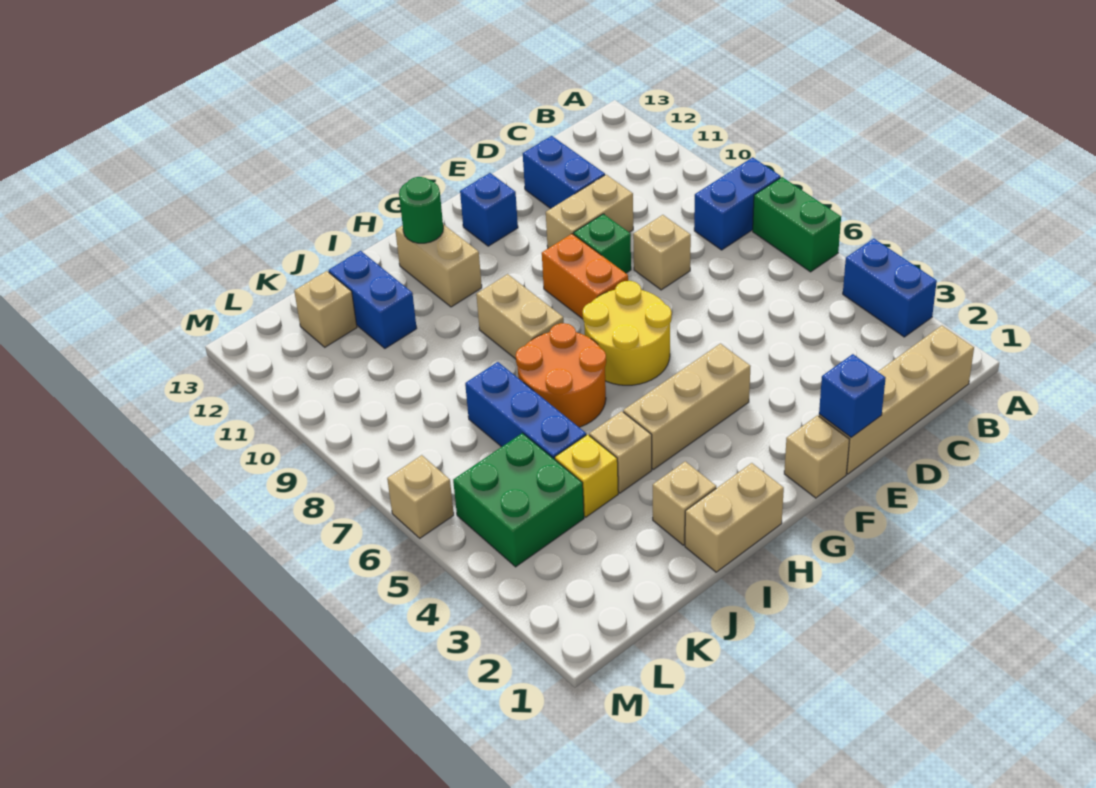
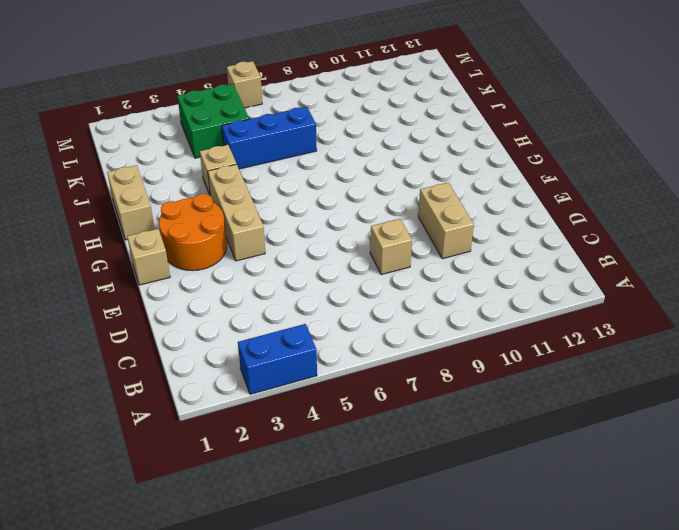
orange 2x2 round brick [159,194,227,271] -> orange 2x2 round brick moved to [516,323,606,427]
none -> green 1x2 brick [753,177,841,272]
none -> blue 1x2 brick [694,157,781,250]
none -> tan 1x4 brick [819,326,974,474]

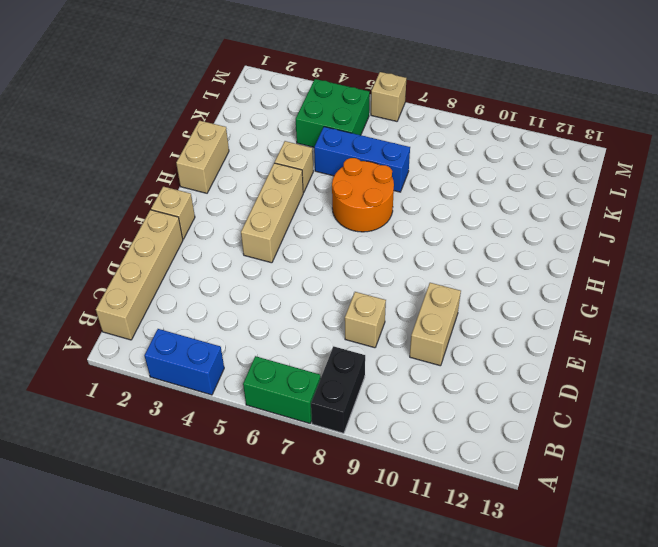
black 1x2 brick [311,346,365,433] -> blue 1x2 brick [694,157,781,250]
none -> blue 1x2 brick [523,136,605,208]
none -> green 1x1 brick [574,214,631,273]
none -> yellow 2x2 round brick [583,281,672,385]

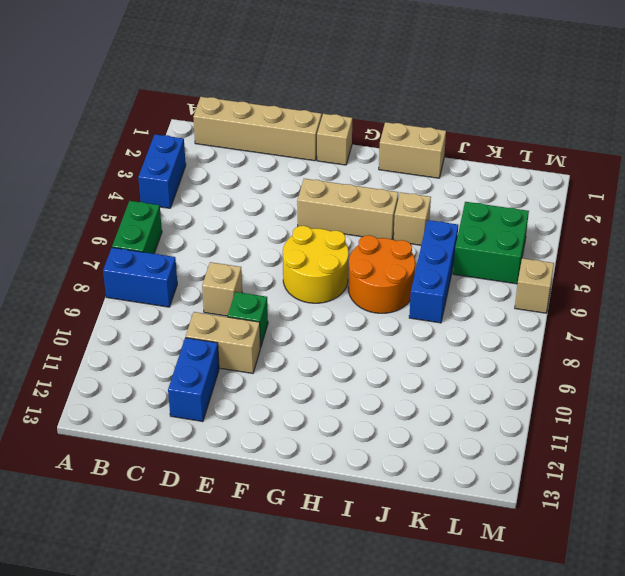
none -> orange 1x2 brick [542,234,628,319]
none -> blue 1x1 brick [460,173,518,246]
none -> tan 1x2 brick [476,274,564,359]

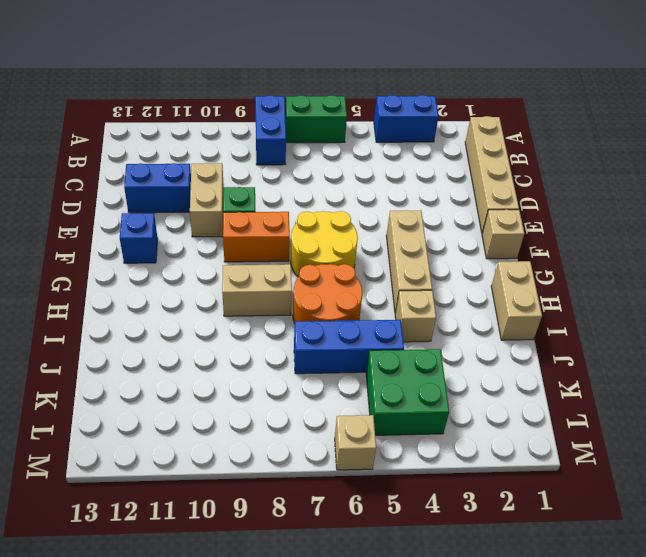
none -> tan 1x1 brick [633,215,691,290]
none -> tan 1x2 brick [395,224,482,307]
none -> tan 1x1 brick [653,461,716,545]

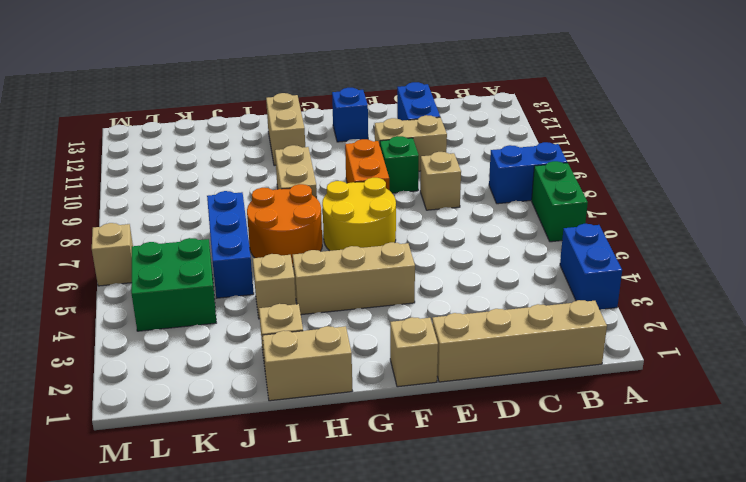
none -> yellow 1x1 brick [555,435,618,517]
none -> blue 1x2 brick [329,251,417,348]
none -> tan 1x1 brick [294,271,357,347]

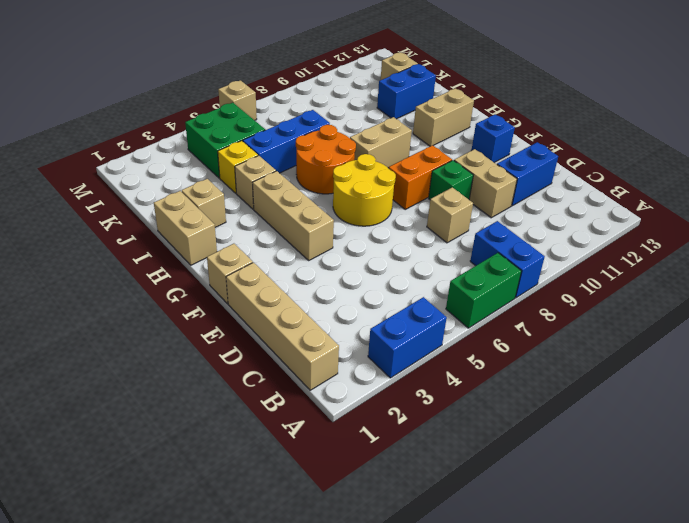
none -> blue 1x1 brick [819,354,886,437]
none -> green 1x1 round brick [399,177,443,243]

